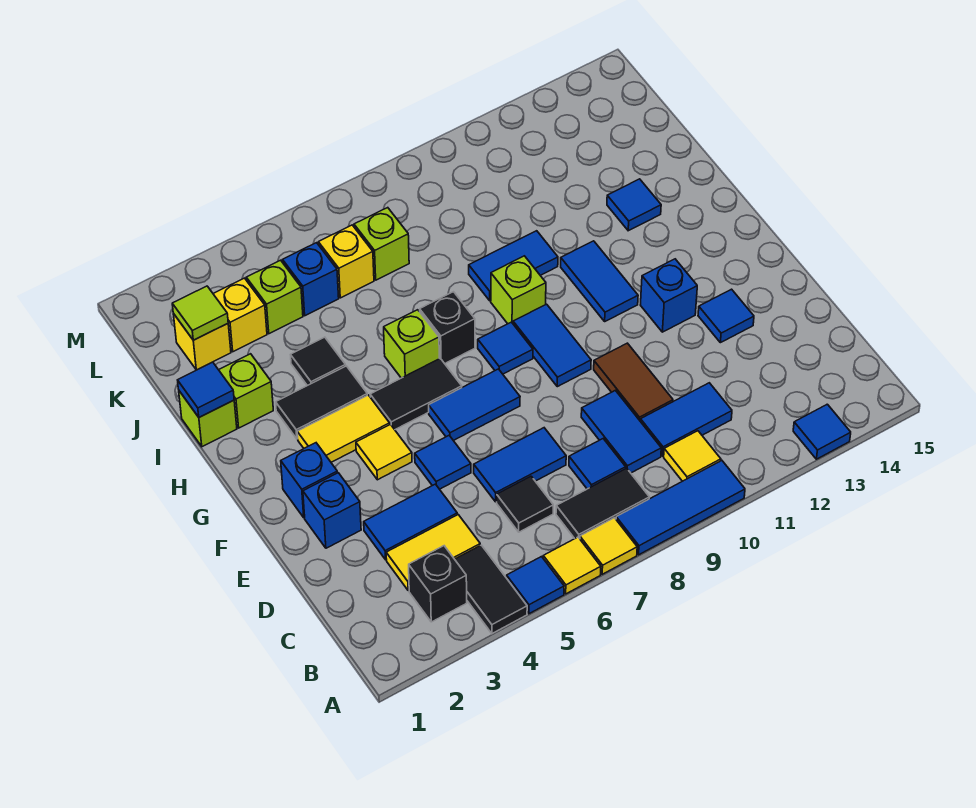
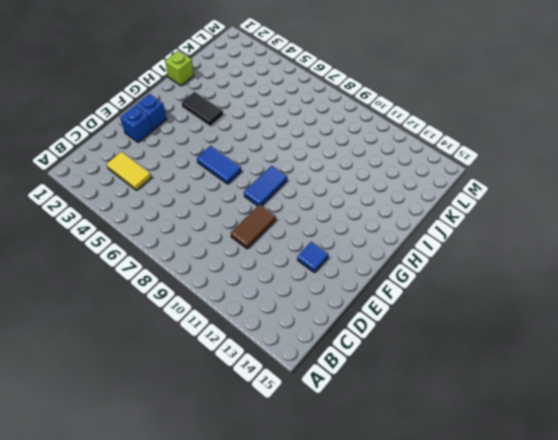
none -> black 1x2 tile [455,545,527,634]
none -> blue 1x1 tile [507,557,564,614]
none -> yellow 1x1 tile [543,537,601,594]
none -> yellow 1x1 tile [580,518,637,574]

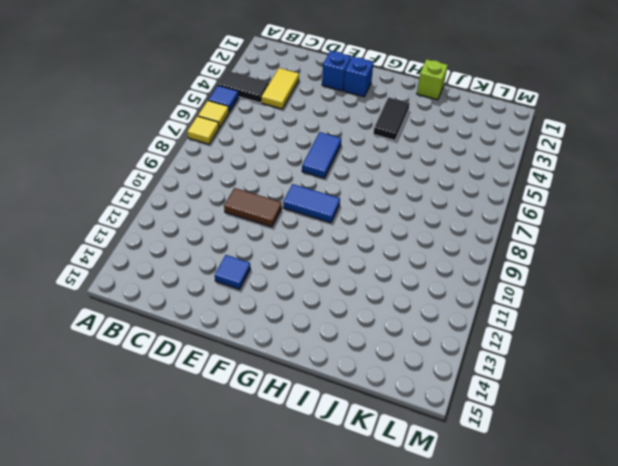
none -> blue 1x3 tile [616,461,745,555]
none -> blue 1x1 tile [793,404,851,459]
none -> black 1x1 brick [409,546,467,622]
none -> black 1x2 tile [556,468,649,539]

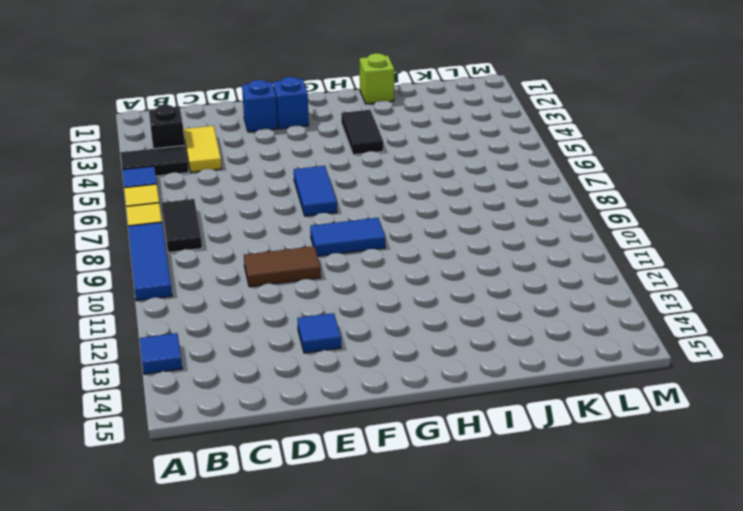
none -> yellow 1x1 tile [664,431,721,481]
none -> black 1x1 tile [497,476,553,532]
none -> blue 1x1 tile [569,439,626,489]
none -> blue 1x2 tile [581,390,661,473]

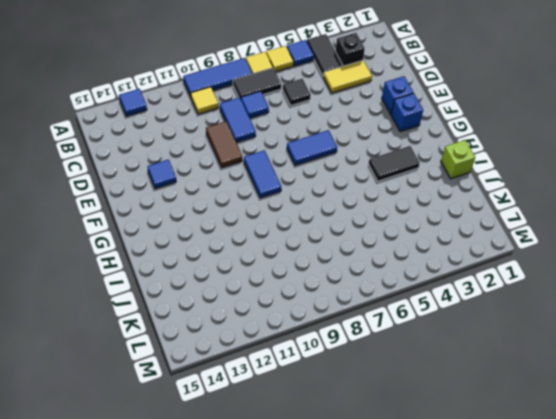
none -> blue 1x2 tile [640,383,732,456]
none -> blue 1x2 tile [364,484,457,560]
none -> blue 1x2 tile [474,428,566,502]
none -> blue 1x1 tile [415,436,471,489]

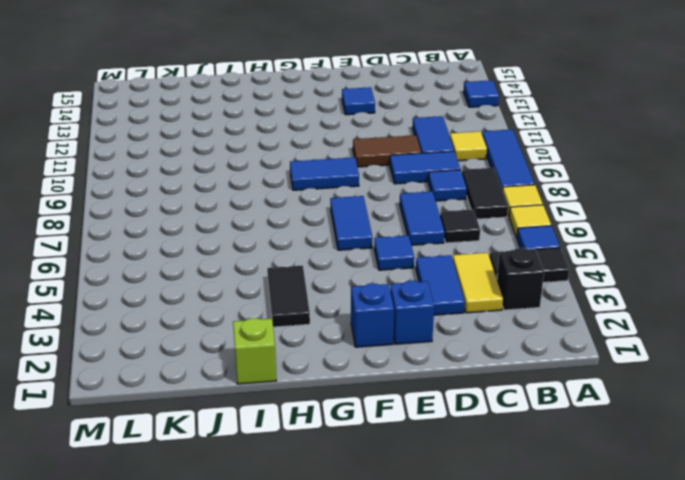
none -> yellow 1x1 tile [356,425,412,480]
none -> blue 1x1 brick [641,259,697,332]
none -> yellow 1x2 tile [297,395,390,462]
none -> black 1x2 tile [370,358,462,430]

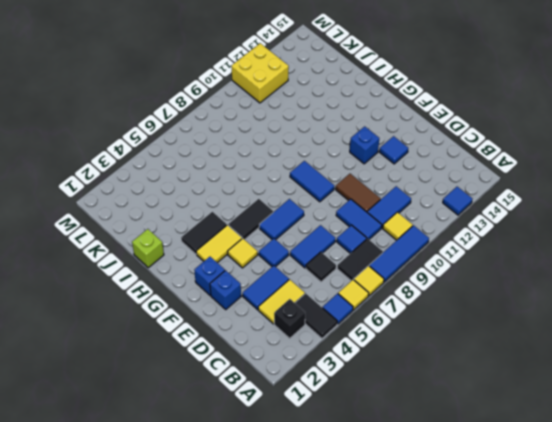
yellow 2x2 brick [231,43,289,103] -> none
none -> blue 1x1 tile [478,322,533,374]
none -> blue 1x2 tile [561,241,638,321]
none -> lime 1x1 brick [384,310,439,378]
none -> black 1x1 brick [420,292,475,364]

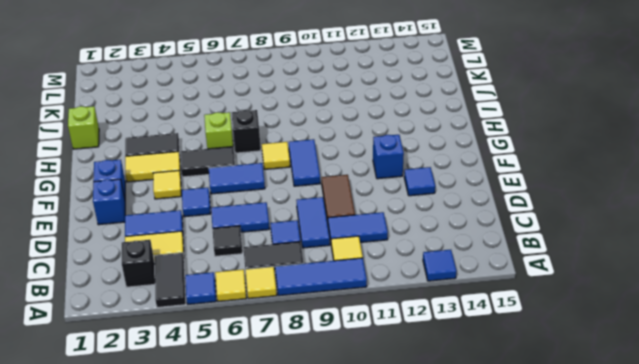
yellow 1x1 tile [262,142,290,169] -> blue 1x1 tile [478,322,533,374]
none -> blue 1x2 tile [561,241,638,321]
none -> lime 1x1 brick [491,256,546,324]
none -> lime 1x1 brick [219,354,273,428]
none -> black 1x1 tile [291,337,346,386]

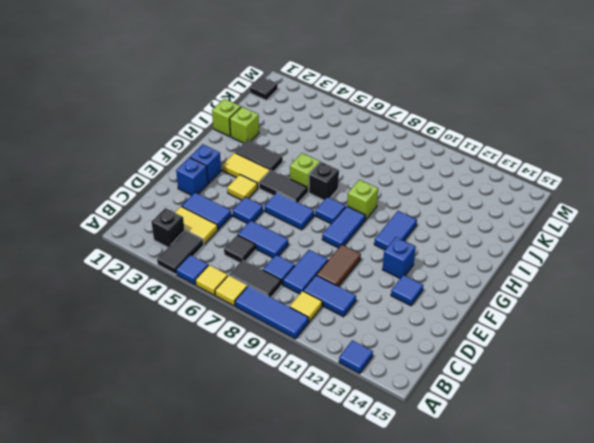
black 1x1 tile [250,77,278,100] -> black 1x1 tile moved to [291,337,346,386]
none -> blue 1x2 tile [469,231,558,301]
none -> blue 1x1 tile [607,179,661,231]
none -> yellow 1x1 brick [173,314,231,370]
none -> yellow 1x1 brick [213,278,267,352]

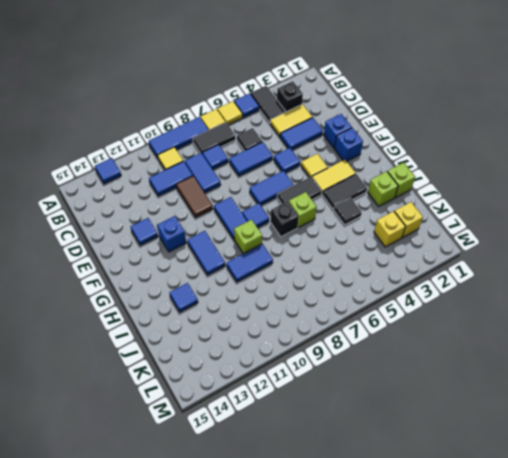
none -> lime 1x1 brick [246,260,303,334]
none -> blue 1x1 brick [283,243,339,316]
none -> yellow 1x1 brick [318,225,374,298]
none -> lime 1x1 brick [354,208,409,280]

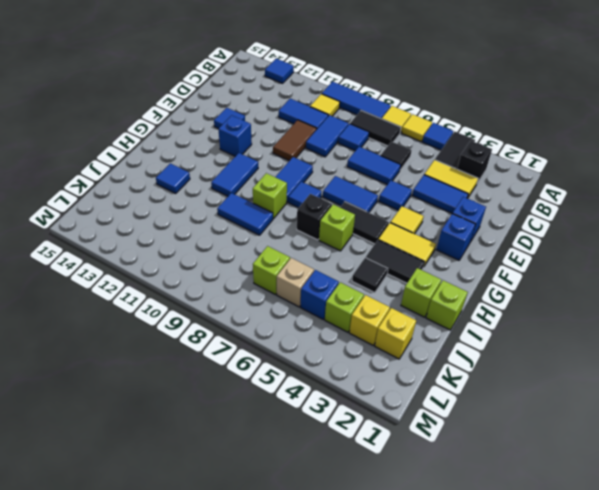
tan 1x1 brick [277,258,314,307] -> yellow 1x1 brick [318,225,374,298]
none -> blue 1x1 tile [178,362,234,417]
none -> lime 1x1 tile [172,286,228,340]

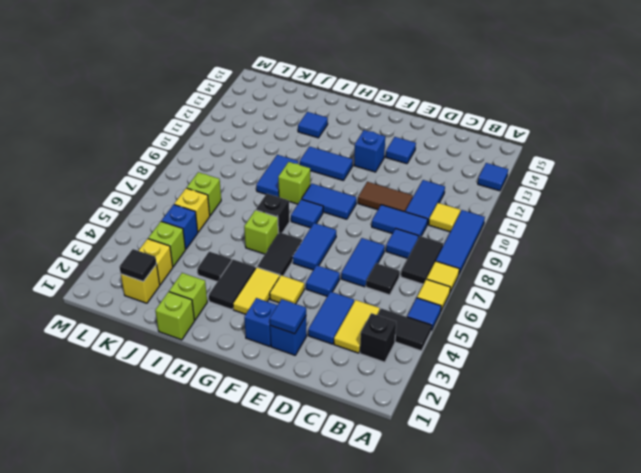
blue 1x1 tile [270,299,306,334] -> blue 1x1 tile moved to [178,362,234,417]
black 1x1 tile [119,249,157,282] -> lime 1x1 tile [172,286,228,340]

